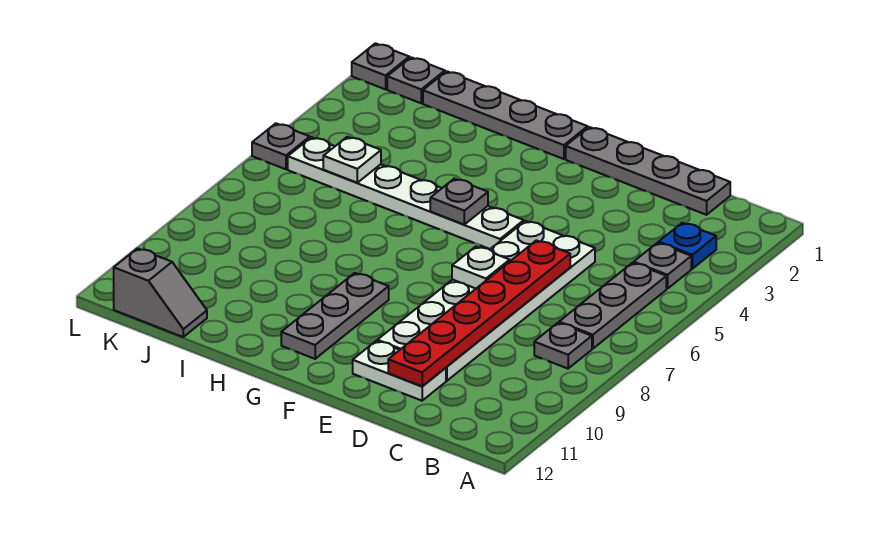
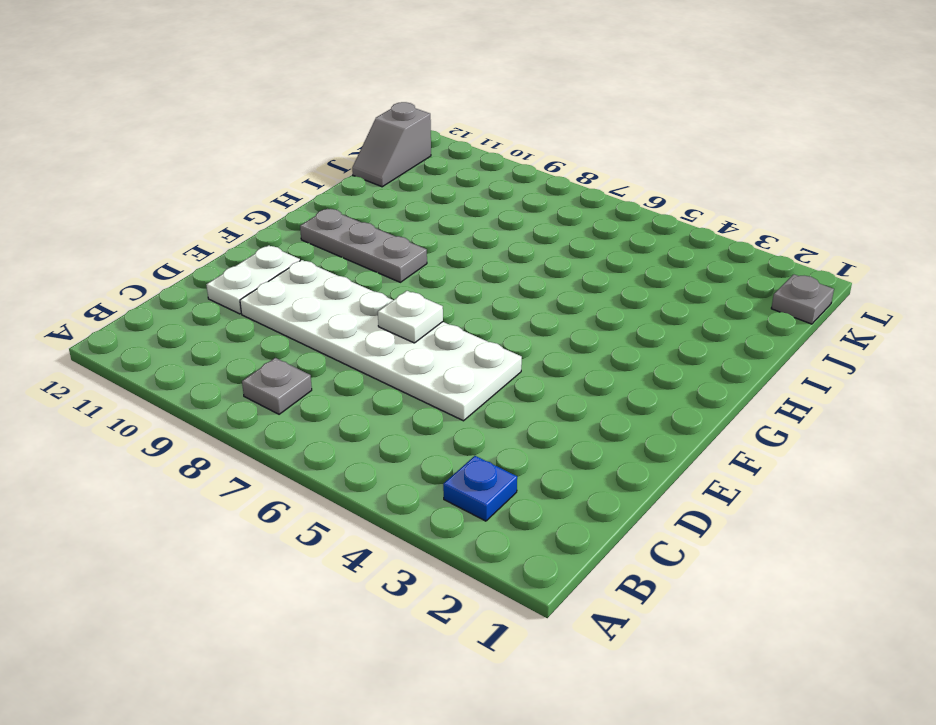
none -> grey 1x1 plate [634,243,691,289]
none -> grey 1x3 plate [559,263,666,349]
none -> grey 1x4 plate [566,127,730,215]

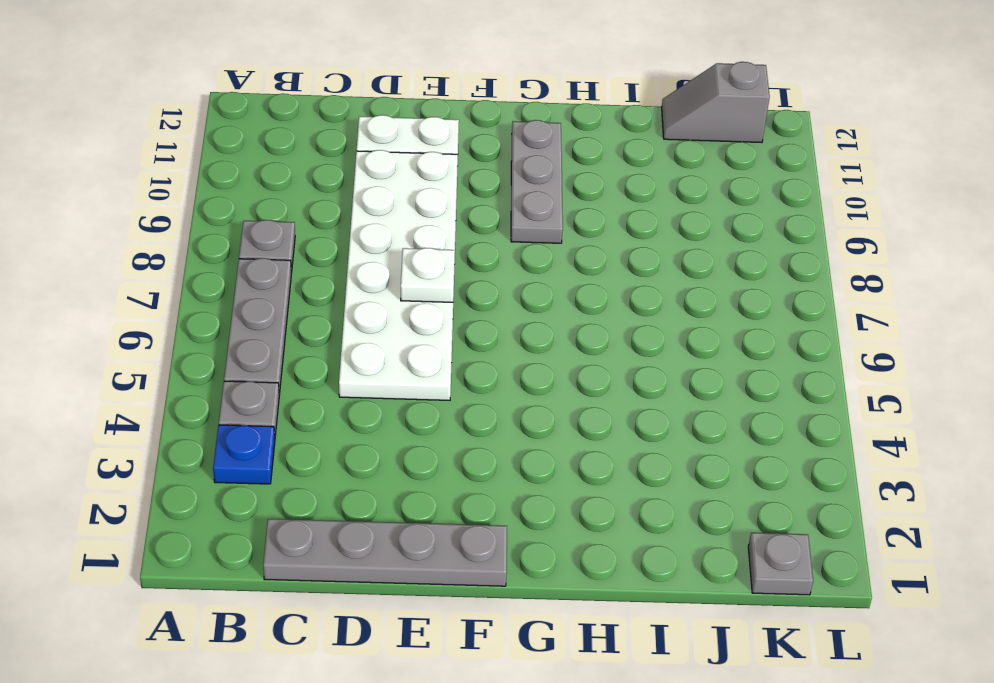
none -> white 1x6 plate [288,137,524,249]
none -> grey 1x4 plate [423,71,588,159]
none -> grey 1x1 plate [352,43,409,89]

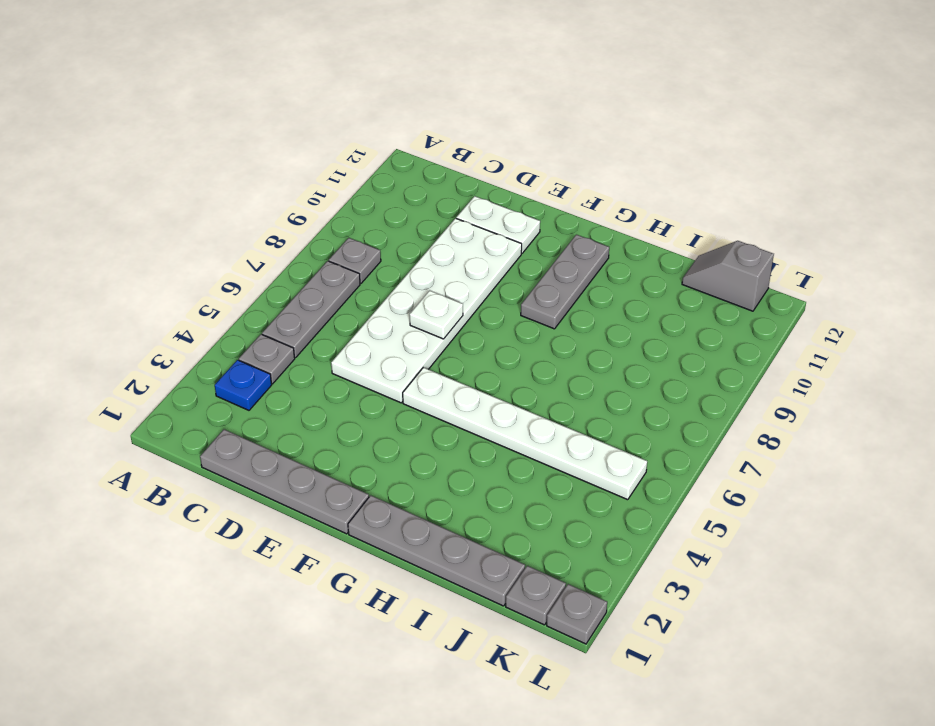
none -> grey 1x1 plate [252,123,310,169]
none -> red 1x6 plate [388,240,570,386]
none -> grey 1x1 plate [430,179,488,225]

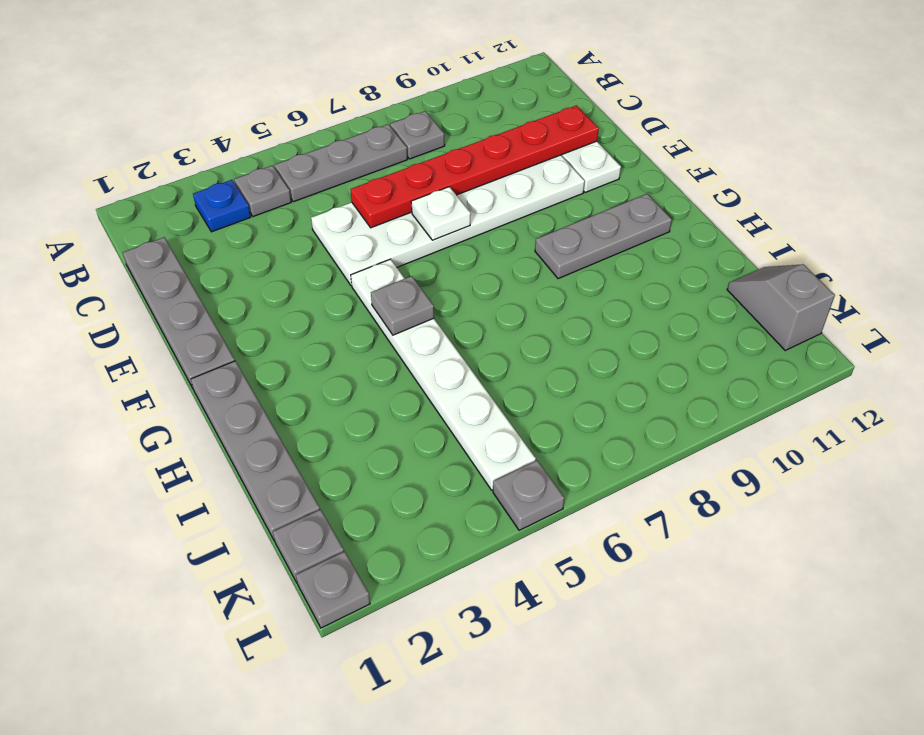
none -> white 1x1 plate [323,137,381,183]

